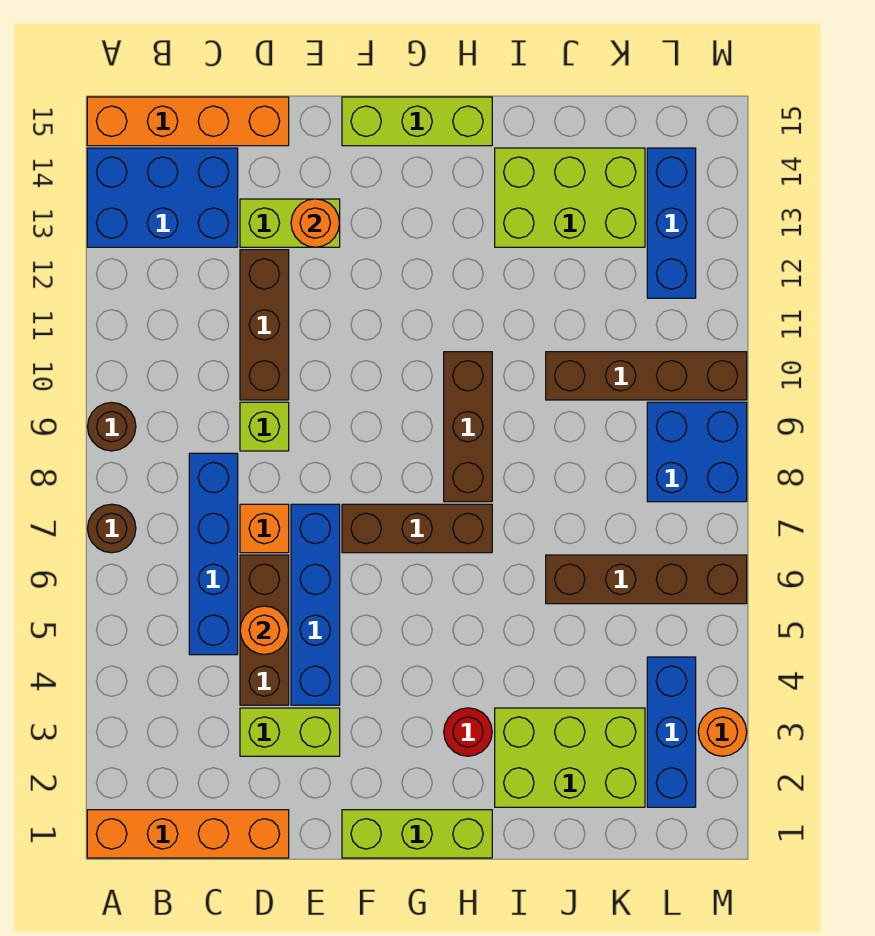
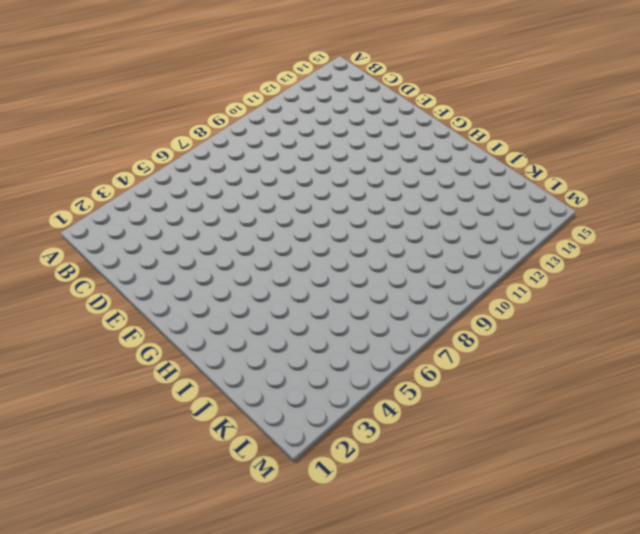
none -> orange 1x4 brick [87,810,289,858]
none -> brown 1x1 round brick [88,504,136,553]
none -> brown 1x1 round brick [87,402,136,451]

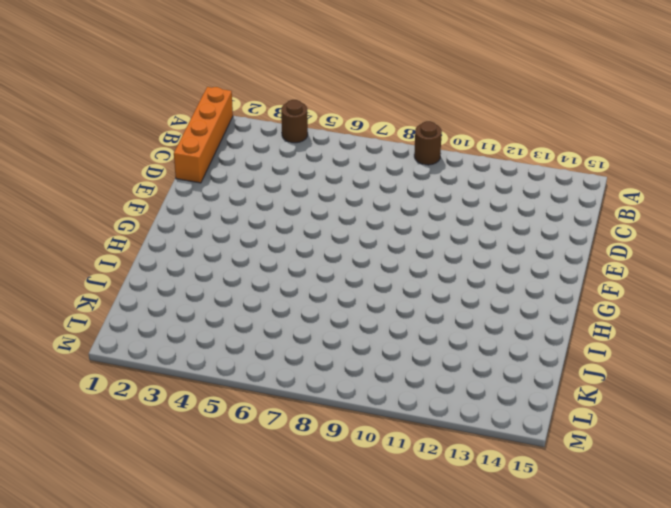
brown 1x1 round brick [281,100,308,143] -> brown 1x1 round brick moved to [88,504,136,553]
none -> blue 2x3 brick [87,148,238,247]
none -> orange 1x4 brick [87,97,289,146]
none -> blue 1x4 brick [189,453,238,655]

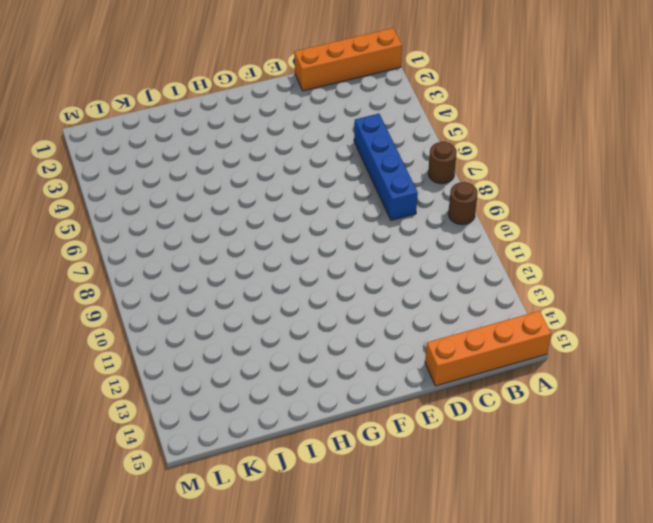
none -> blue 2x3 brick [87,148,238,247]
none -> lime 1x2 brick [240,708,340,756]
none -> brown 1x3 brick [240,555,289,705]

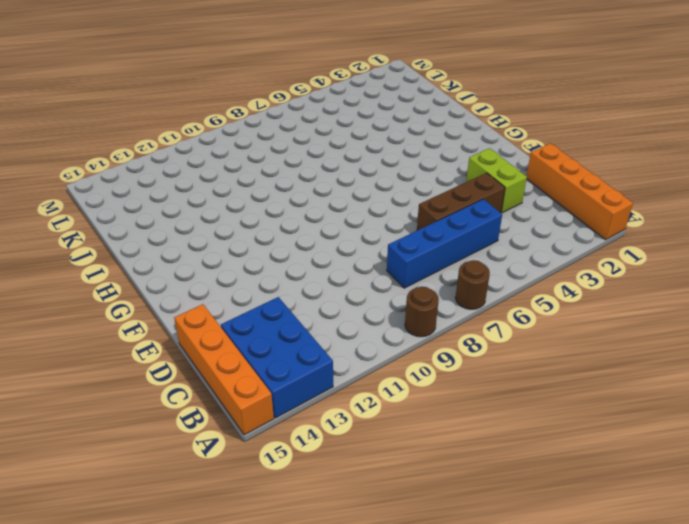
none -> orange 1x1 brick [240,504,289,553]
none -> lime 1x1 brick [240,402,289,451]
none -> brown 1x3 brick [240,250,289,400]

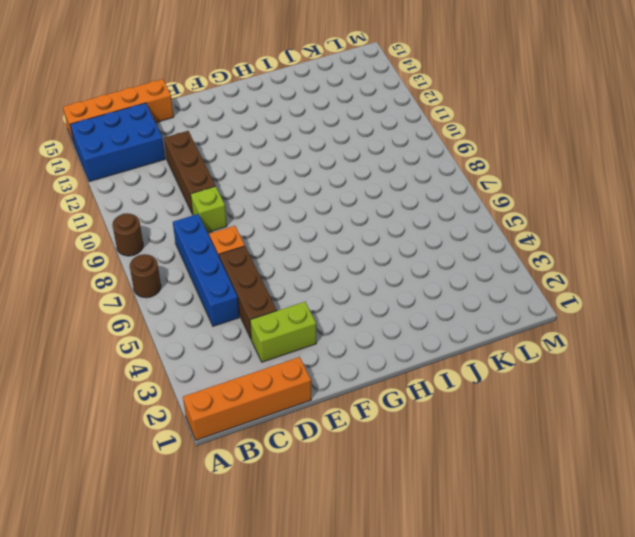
none -> lime 1x2 brick [240,199,340,247]
none -> blue 1x4 brick [291,504,340,705]
none -> lime 1x3 brick [342,810,492,858]

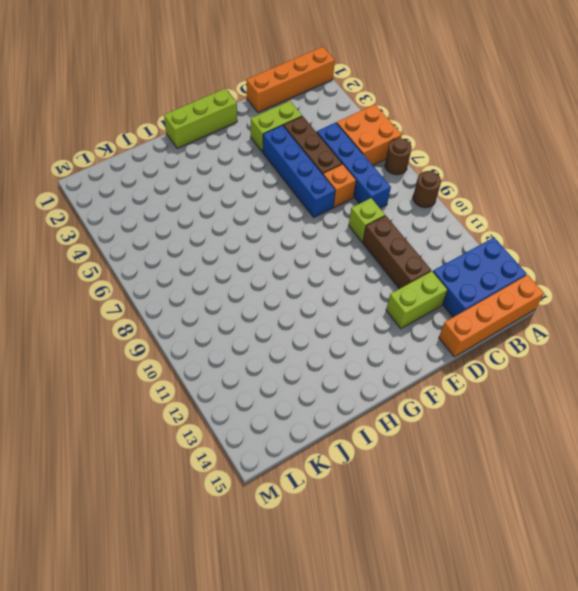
orange 2x2 brick [337,104,402,165] -> none
none -> brown 1x3 brick [342,504,492,553]
none -> lime 1x3 brick [342,97,492,146]
none -> red 1x1 round brick [444,708,492,756]

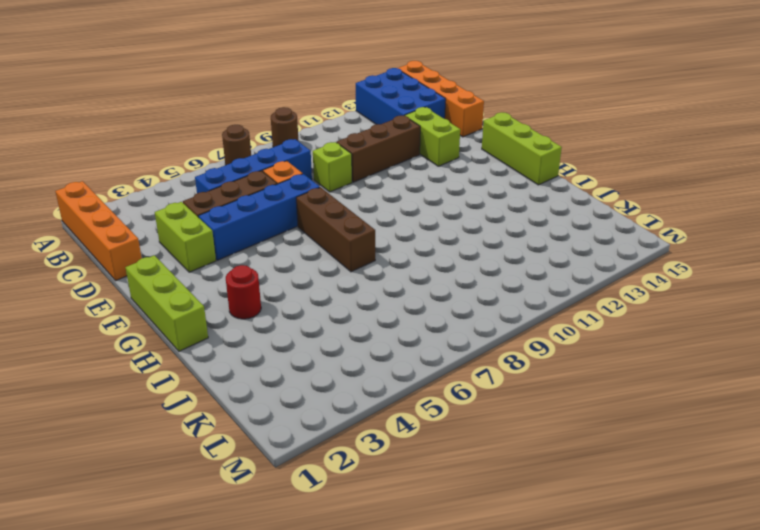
none -> brown 1x3 brick [444,352,492,502]
none -> lime 2x3 brick [495,708,645,807]
none -> lime 2x3 brick [495,148,645,247]

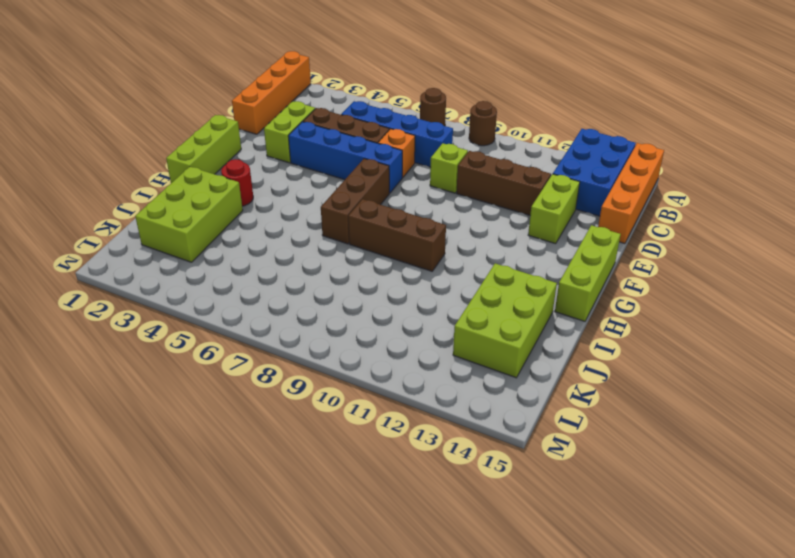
none -> brown 1x4 brick [546,555,747,604]
none -> brown 1x4 brick [546,352,747,400]
none -> blue 1x3 brick [647,657,696,807]

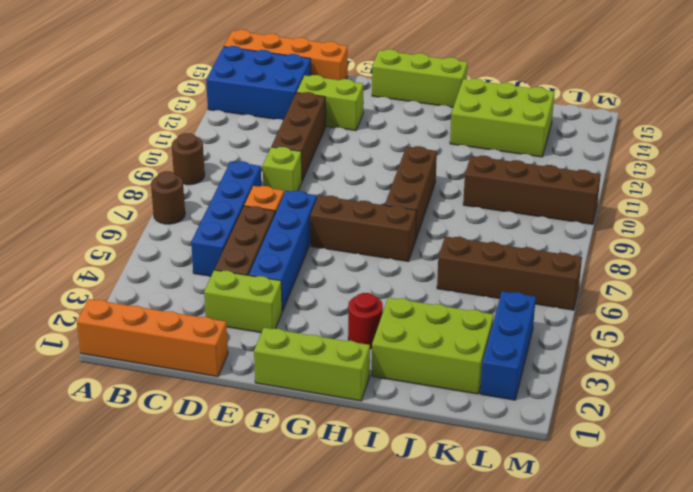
none -> blue 2x2 brick [647,402,747,502]
none -> blue 1x3 brick [647,148,696,298]
none -> orange 1x1 round brick [698,708,747,756]

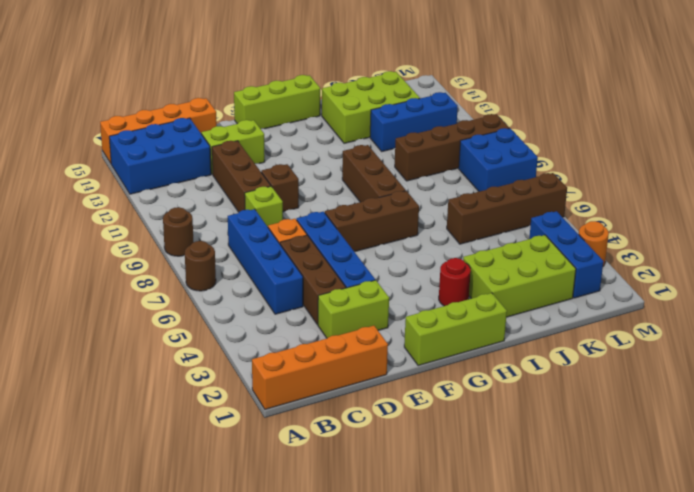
brown 1x1 brick [261,164,299,212] -> none
blue 1x3 brick [370,92,458,151] -> blue 1x3 brick turned to [647,148,696,298]
none -> orange 1x1 round brick [240,606,289,654]
none -> orange 1x1 round brick [291,199,339,247]

